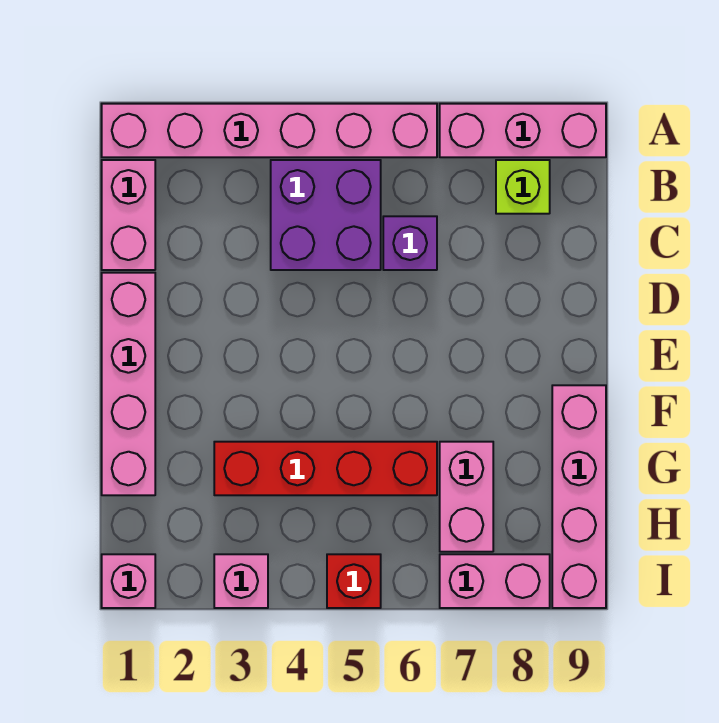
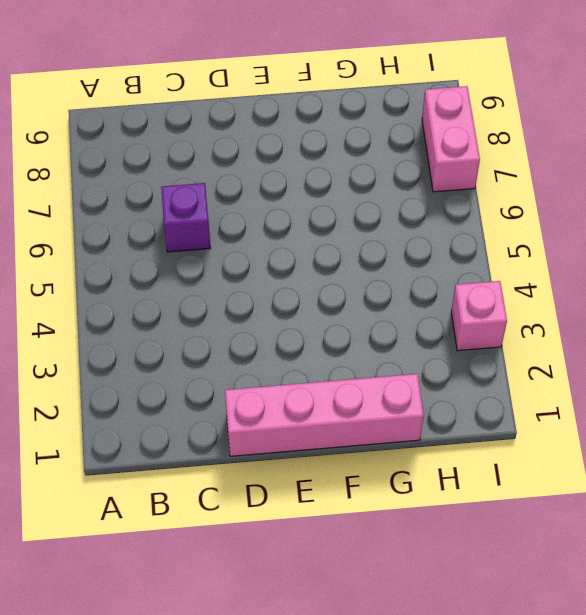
none -> pink 1x6 brick [102,104,437,157]
none -> pink 1x3 brick [440,104,606,157]
none -> pink 1x2 brick [102,160,155,270]

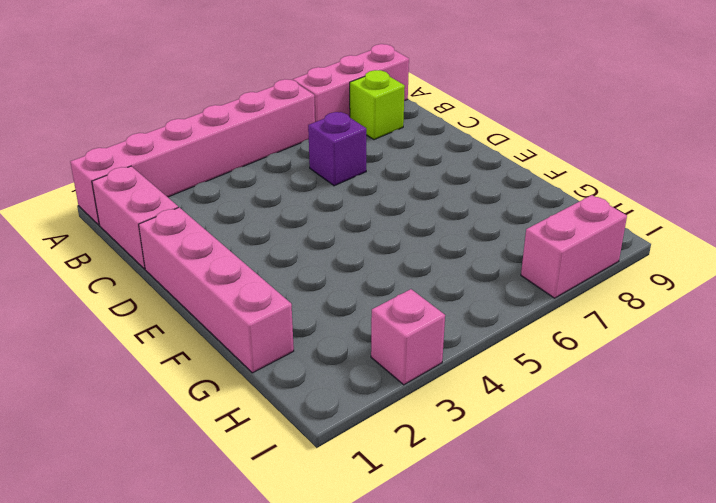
none -> purple 2x2 brick [271,160,381,270]
none -> pink 1x4 brick [552,385,606,608]
none -> red 1x4 brick [214,442,437,495]

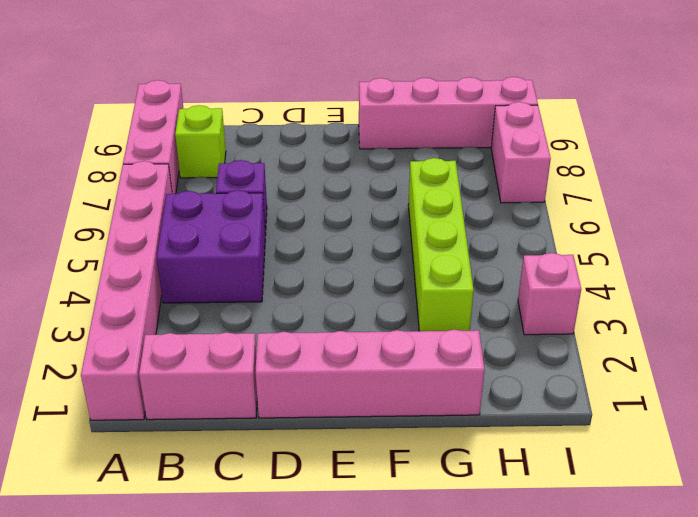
lime 1x4 brick [408,158,474,331] -> red 1x4 brick [214,442,437,495]
none -> pink 1x2 brick [440,442,493,552]
none -> pink 1x1 brick [102,554,155,608]
none -> red 1x1 brick [327,554,381,608]

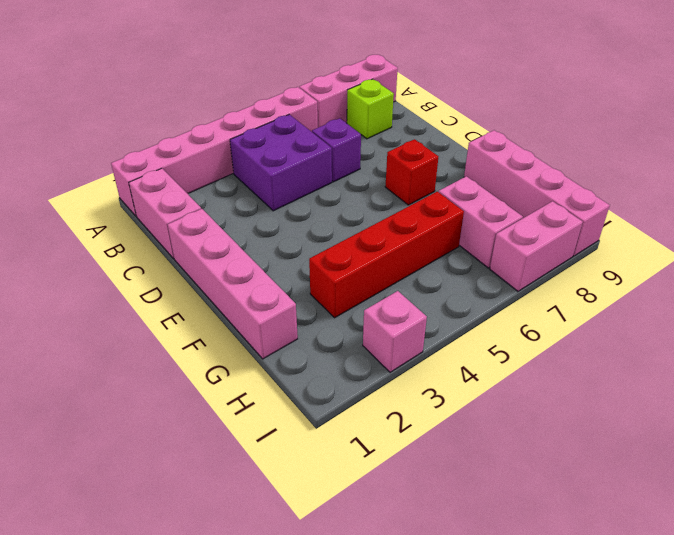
red 1x1 brick [385,139,438,205] -> red 1x1 brick moved to [327,554,381,608]
none -> pink 1x1 brick [102,554,155,608]

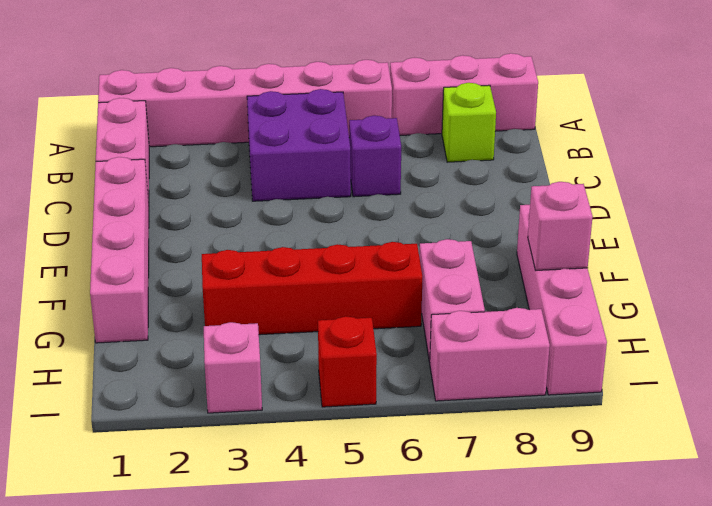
pink 1x1 brick [528,182,593,271] -> pink 1x1 brick moved to [102,554,155,608]

